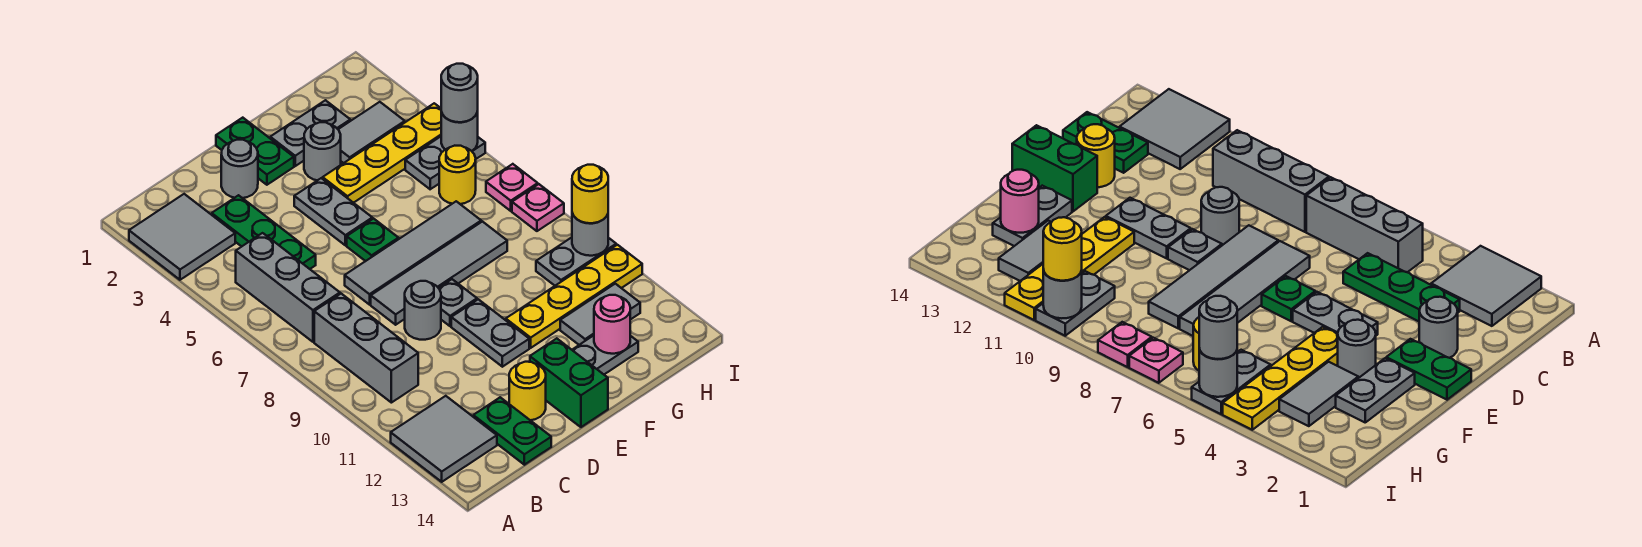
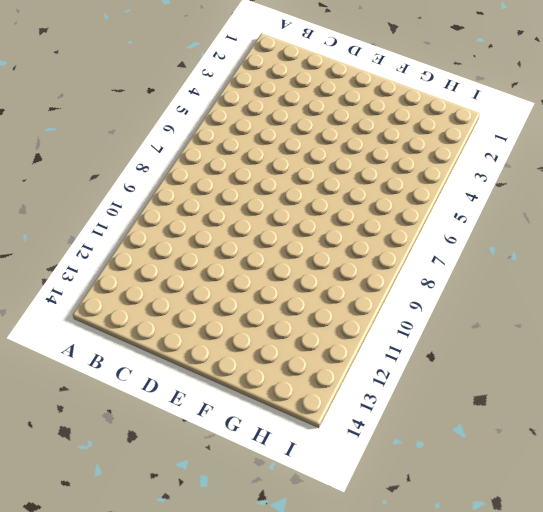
none -> grey 2x2 tile [129,194,235,280]
none -> grey 2x2 tile [391,396,497,482]
none -> grey 1x3 brick [236,233,340,342]
none -> grey 1x3 brick [314,294,418,403]

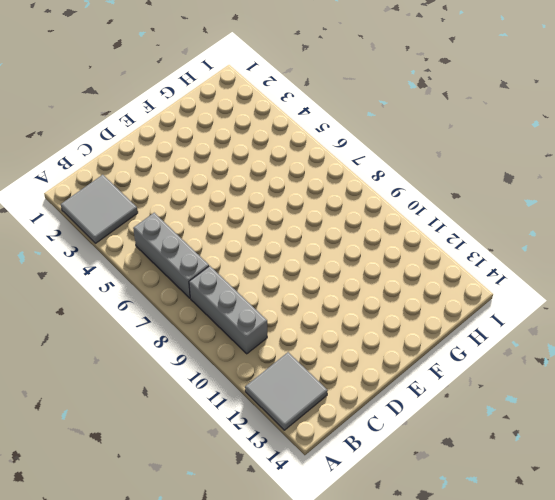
none -> green 1x3 plate [212,195,316,269]
none -> green 1x2 plate [473,397,551,465]
none -> grey 1x1 round brick [221,140,258,198]
none -> grey 1x4 tile [345,201,481,305]

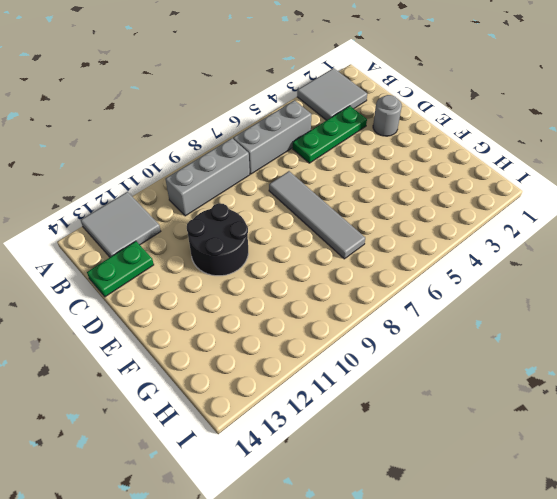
black 2x2 round brick [187,203,248,276] -> grey 1x2 plate [451,299,529,367]
none -> grey 1x4 tile [371,222,507,325]
none -> grey 1x1 round brick [405,281,441,340]
none -> yellow 1x1 round brick [509,362,546,420]
none -> green 1x2 plate [216,118,294,185]

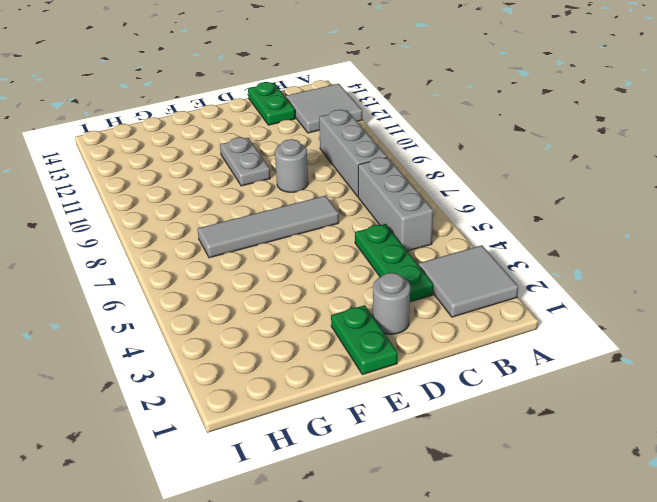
none -> grey 1x4 tile [371,222,507,325]
none -> yellow 1x1 round brick [509,362,546,420]
none -> grey 1x2 plate [294,178,372,245]
none -> green 1x1 plate [347,219,399,261]

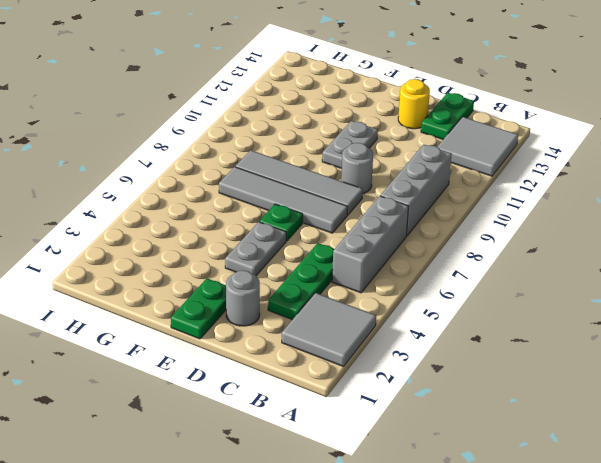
none -> grey 1x1 plate [439,279,477,326]
none -> green 1x2 brick [530,338,608,427]
none -> grey 1x2 plate [270,100,350,166]
none -> grey 1x1 round brick [304,122,341,180]

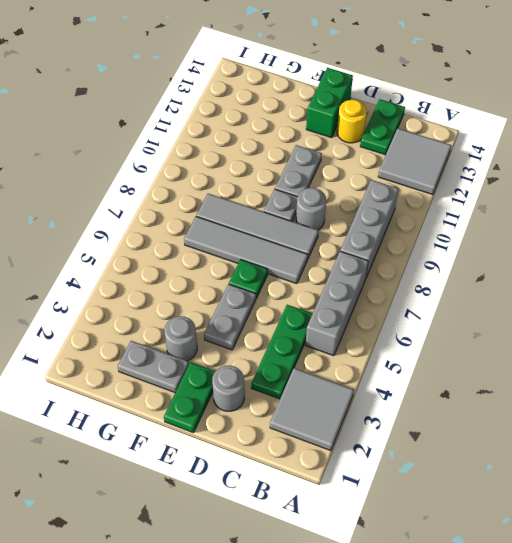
none -> yellow 1x4 plate [323,103,441,203]
none -> yellow 1x4 plate [506,245,642,348]
none -> grey 1x2 plate [572,335,638,374]
none -> grey 1x2 tile [338,102,405,163]

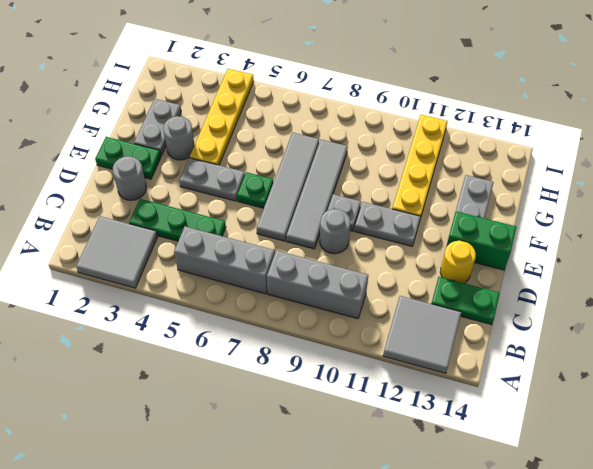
none -> grey 1x2 tile [338,102,405,163]
none -> grey 1x2 tile [560,284,640,345]
none -> grey 1x2 plate [405,137,485,189]
none -> yellow 1x1 round brick [439,146,476,204]

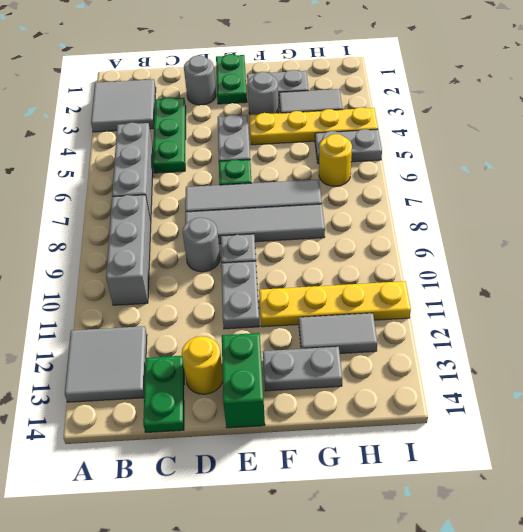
none -> grey 1x2 plate [536,237,616,286]
none -> pink 1x1 plate [486,164,538,211]
none -> pink 1x1 plate [512,184,564,231]
none -> pink 1x1 round brick [594,295,630,354]

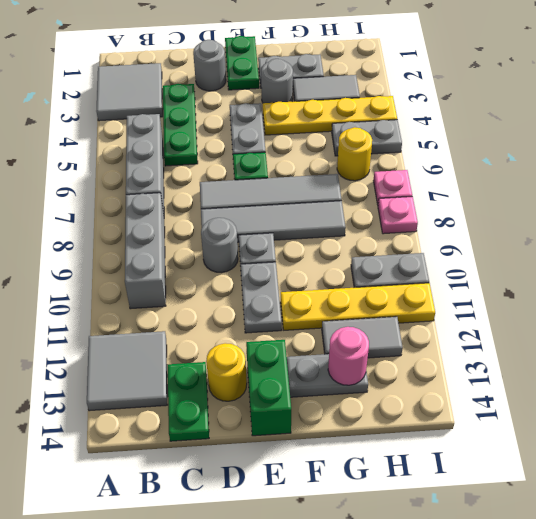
none -> grey 1x1 round brick [441,111,478,151]
none -> grey 1x1 round brick [572,213,608,256]
none -> grey 1x1 round brick [441,64,478,122]
none -> yellow 1x1 round brick [572,165,608,223]

